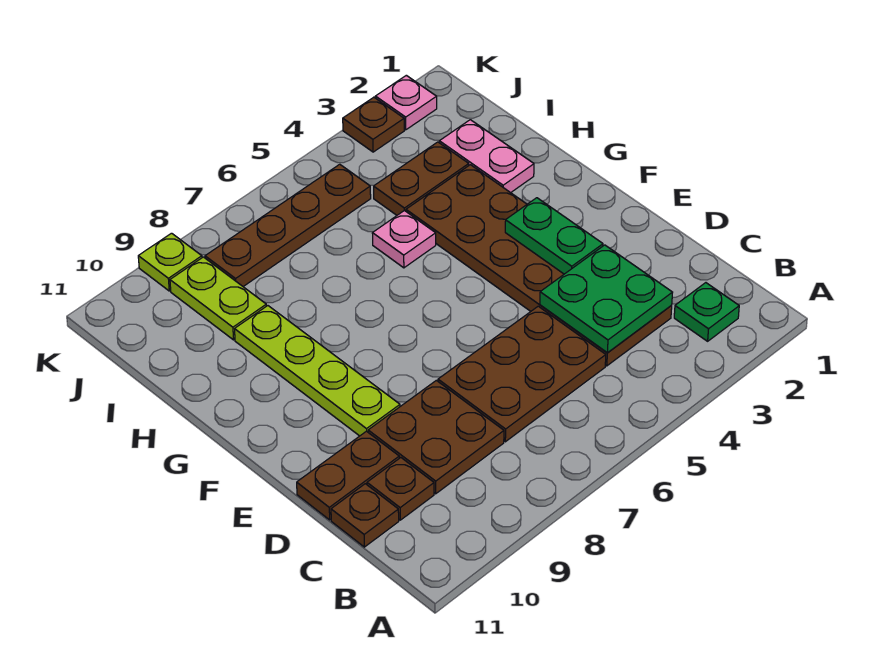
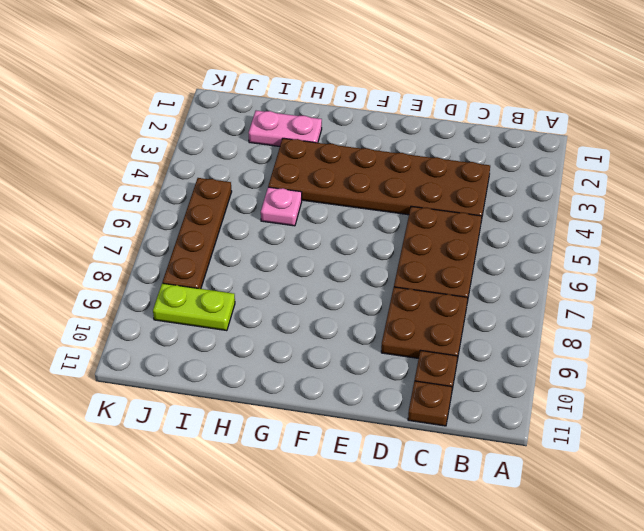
none -> green 1x1 plate [674,283,739,341]
none -> brown 1x2 plate [297,431,399,520]
none -> lime 1x4 plate [235,306,400,436]

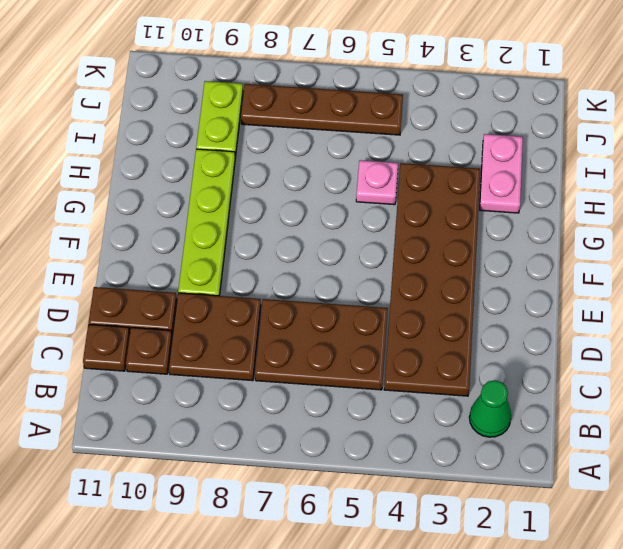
green 1x1 cone [469,380,511,437] -> green 1x1 plate [674,283,739,341]
none -> brown 1x2 plate [374,142,469,215]
none -> pink 1x1 plate [375,75,437,130]
none -> brown 1x1 plate [343,97,404,152]

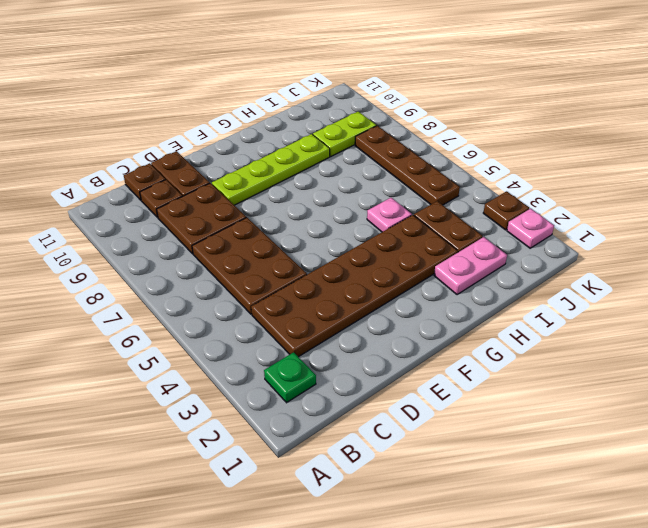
none -> lime 1x1 plate [138,233,202,291]
none -> green 2x2 plate [540,245,673,353]
none -> green 1x2 plate [505,198,603,274]

